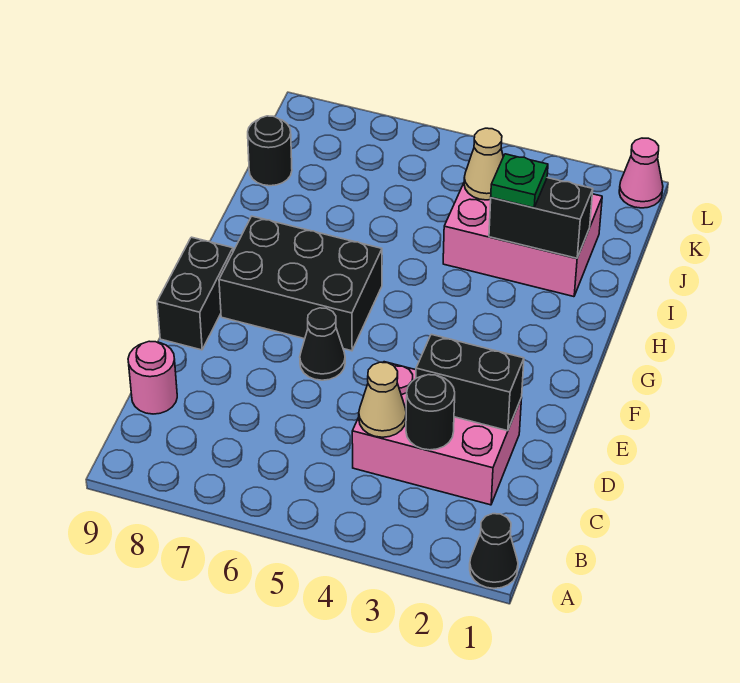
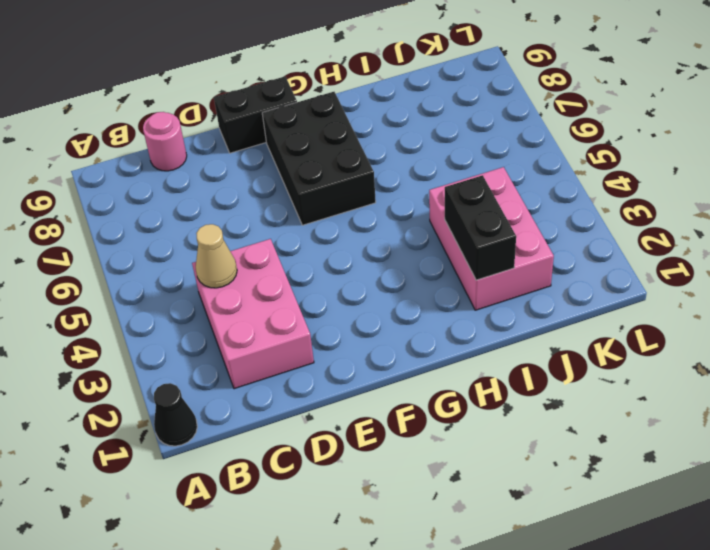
none -> black 1x1 cone [300,308,345,380]
none -> black 1x1 round brick [248,116,292,186]
none -> pink 1x1 cone [619,138,663,208]

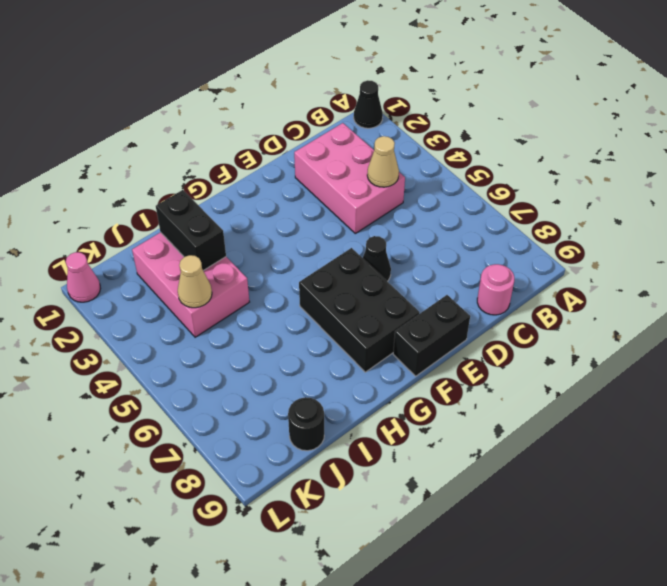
none -> black 1x1 round brick [406,375,455,450]
none -> black 1x2 brick [416,334,524,431]
none -> green 1x1 plate [491,154,548,208]

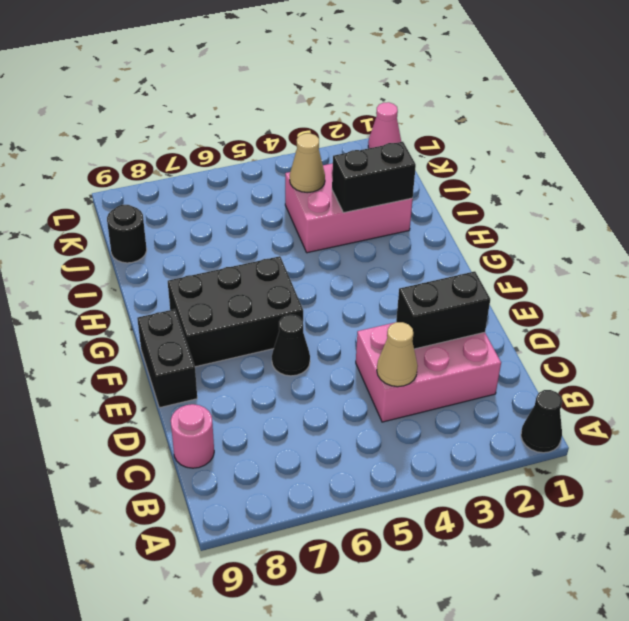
none -> black 1x1 round brick [406,375,455,450]
none -> green 1x1 plate [491,154,548,208]

